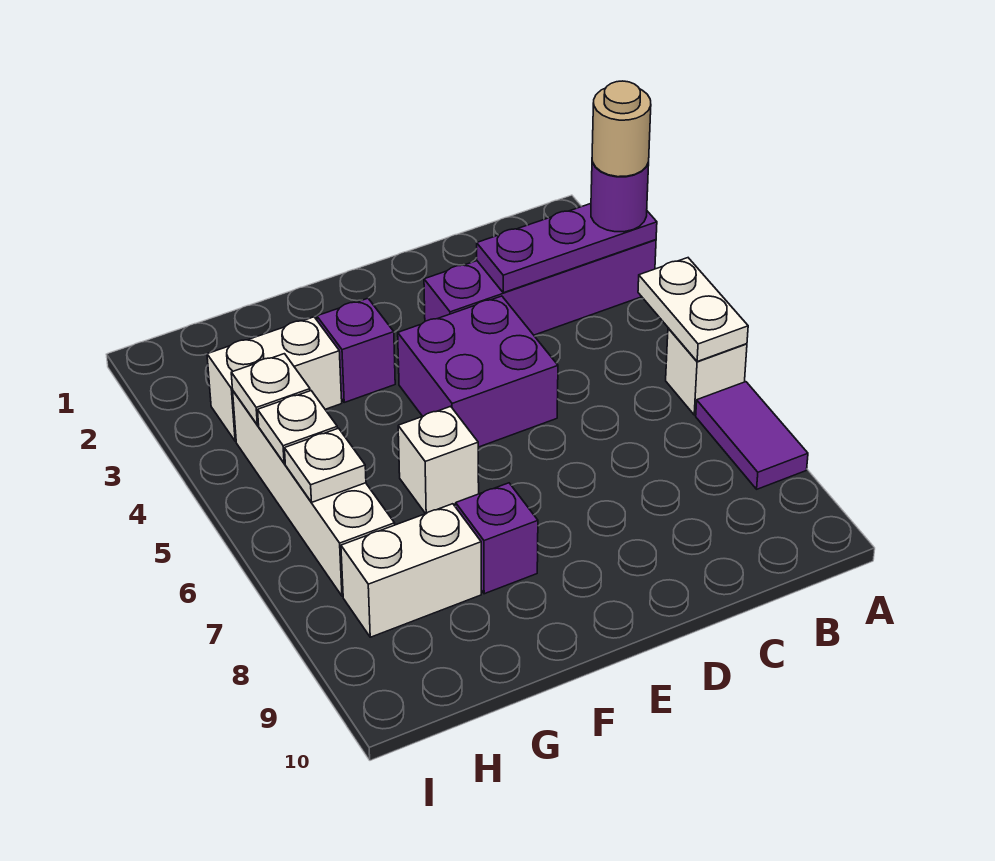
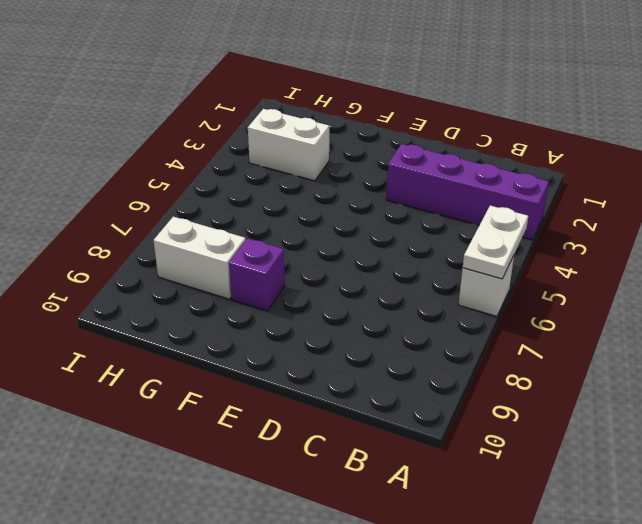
none -> purple 1x2 tile [696,382,808,489]
none -> purple 2x2 brick [398,296,558,447]
none -> purple 1x1 brick [317,298,395,402]

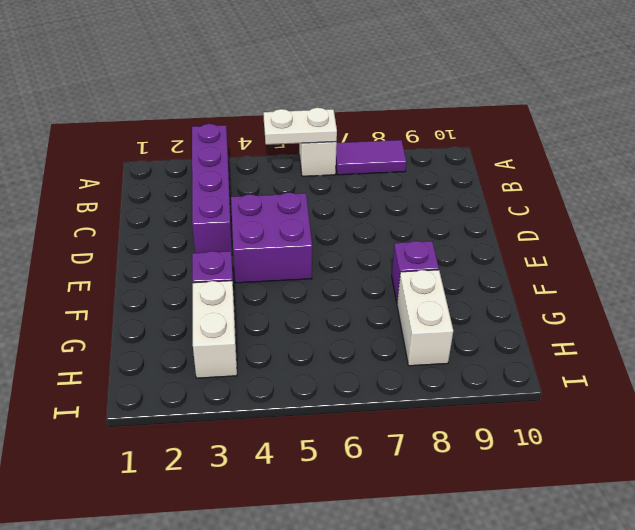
none -> white 1x1 brick [398,406,479,514]
none -> white 1x4 brick [233,391,395,596]
none -> purple 1x3 plate [477,204,657,293]

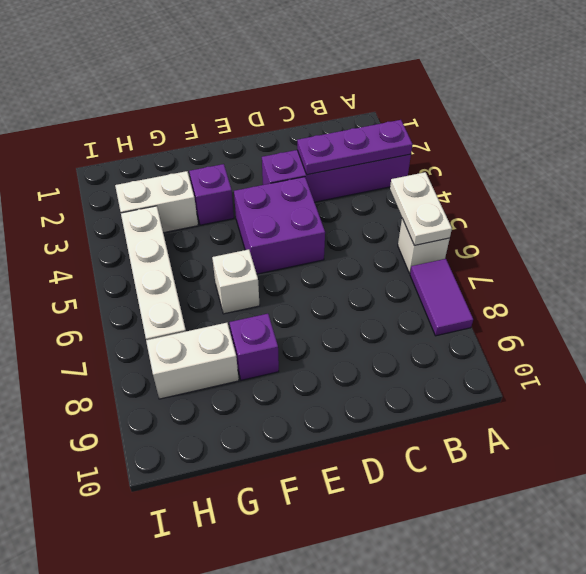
none -> white 1x1 plate [231,354,310,425]
none -> white 1x1 plate [258,391,337,463]
none -> white 1x1 plate [284,428,366,502]

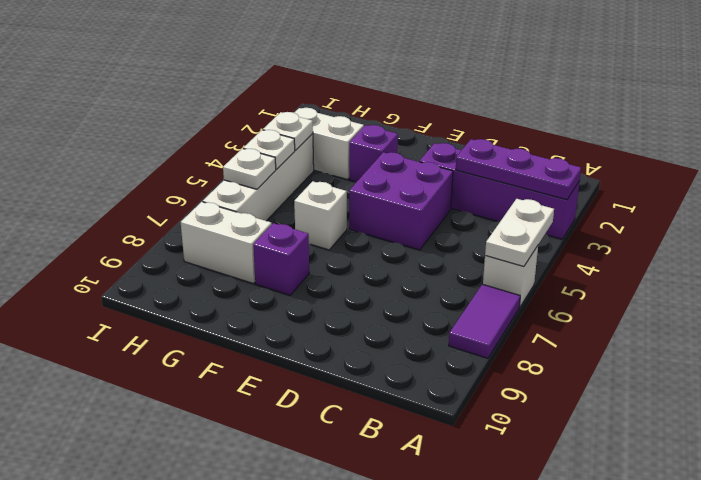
none -> purple 1x1 round brick [591,162,649,232]
none -> tan 1x1 round brick [592,81,651,177]

